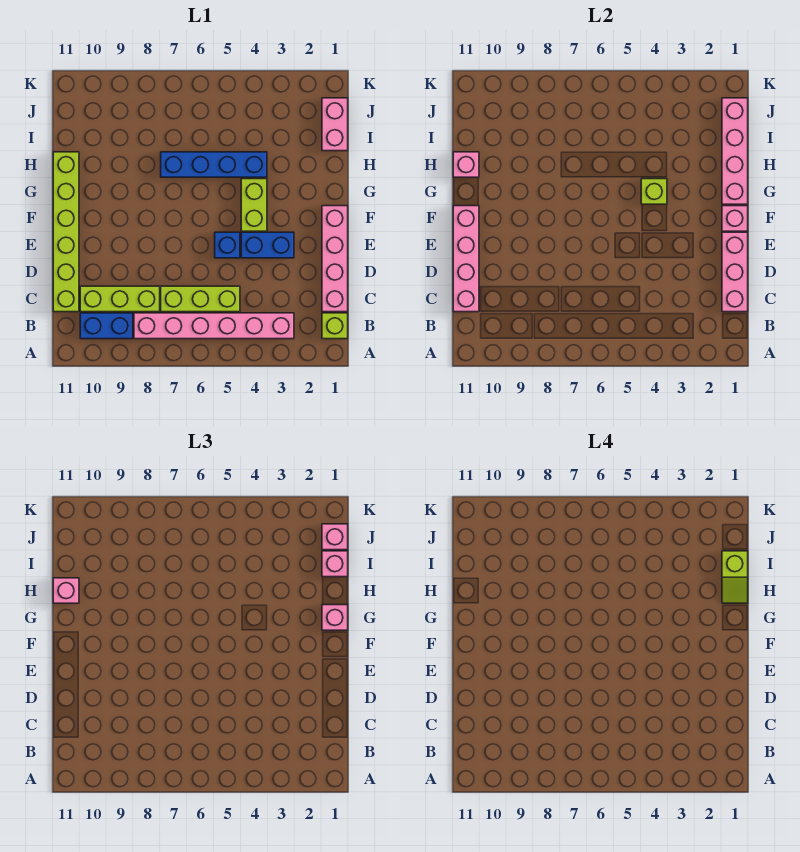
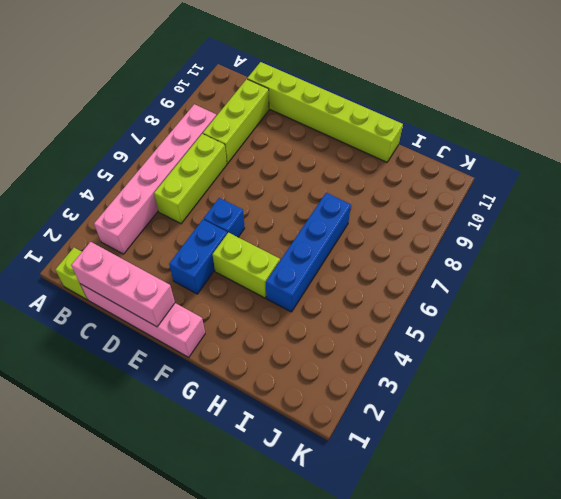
none -> blue 1x2 brick [80,313,133,339]
none -> pink 1x2 brick [322,98,348,151]
none -> pink 1x4 brick [453,206,479,312]

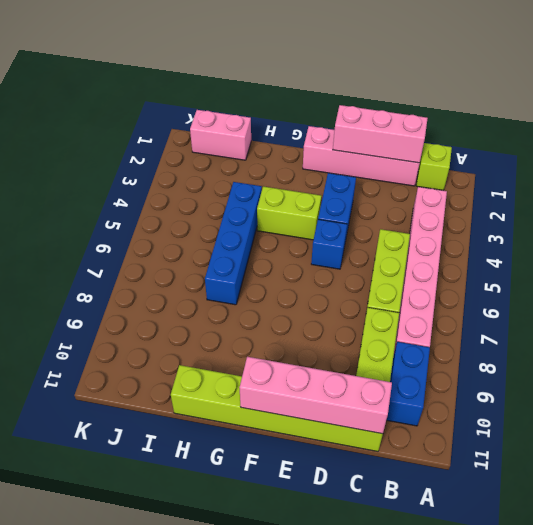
none -> pink 1x1 brick [722,206,748,231]
none -> pink 1x4 brick [722,98,748,204]
none -> lime 1x1 brick [641,179,667,204]

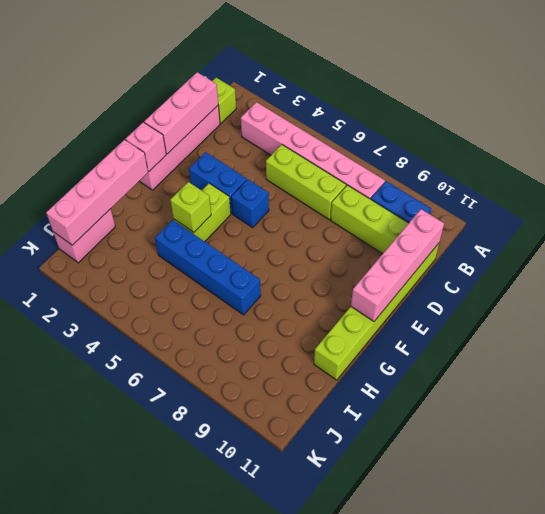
none -> pink 1x1 brick [453,152,479,177]
none -> pink 1x1 brick [322,605,348,630]
none -> pink 1x1 brick [53,578,79,603]

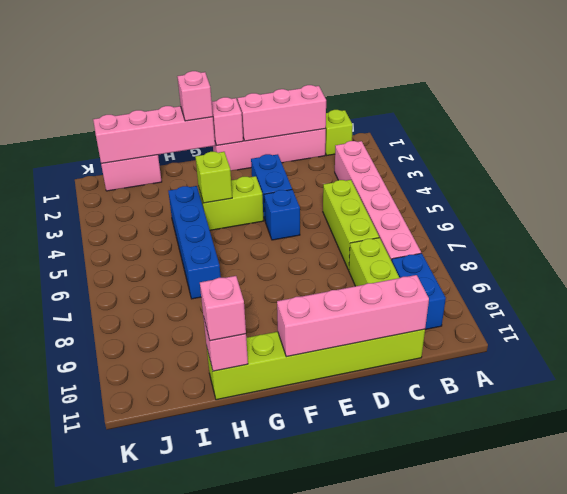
none -> pink 1x1 brick [322,551,348,577]
none -> pink 1x1 brick [322,524,348,550]
none -> lime 1x2 slope [722,551,748,603]

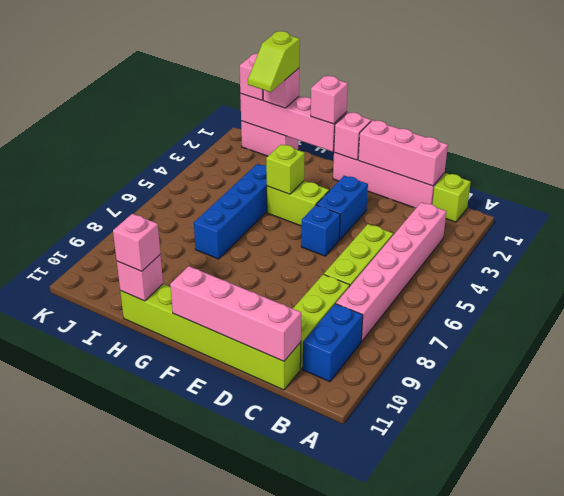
lime 1x2 slope [248,31,300,92] -> lime 1x2 slope turned to [722,551,748,603]

